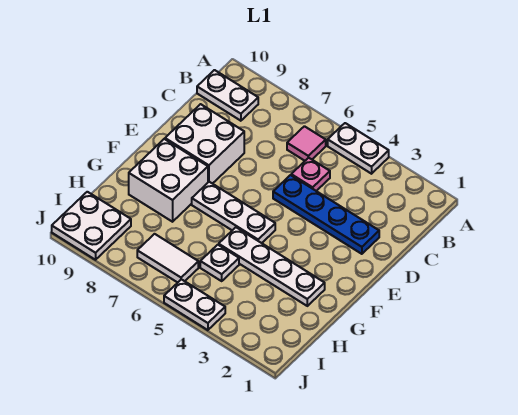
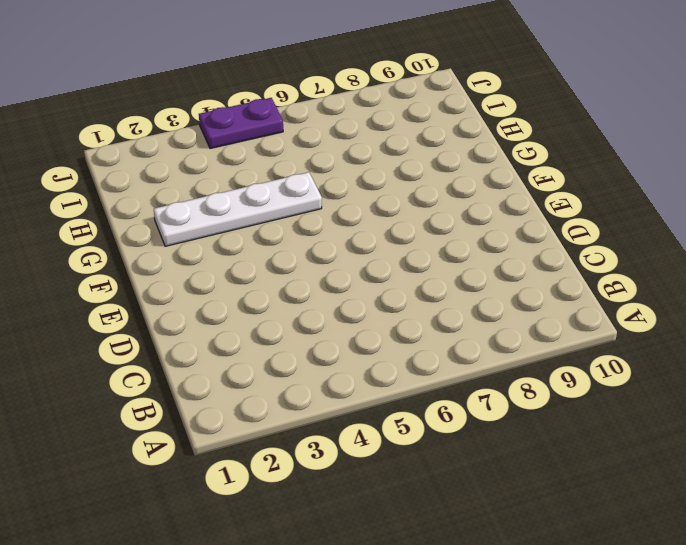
purple 1x2 plate [199,98,283,149] -> white 1x2 plate [164,279,225,330]
none -> white 1x2 plate [328,123,389,174]
none -> pink 1x1 tile [287,126,326,161]
none -> white 1x2 plate [197,70,258,121]

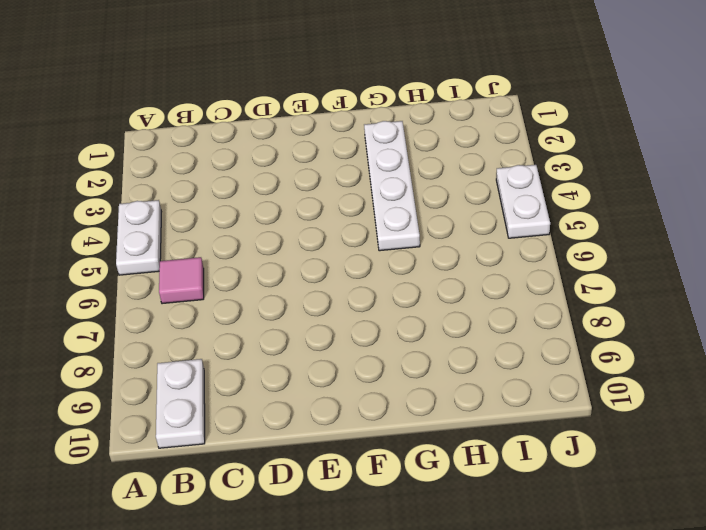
none -> pink 1x1 plate [291,158,330,191]
none -> blue 1x4 plate [273,175,379,254]
none -> white 2x2 brick [165,104,244,184]

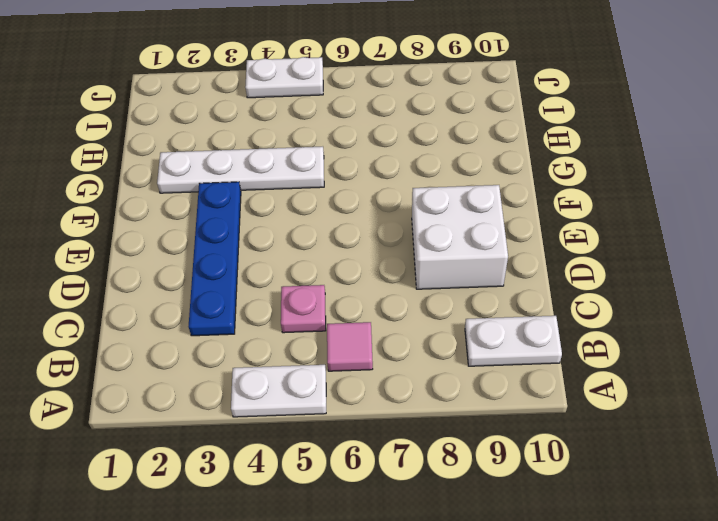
blue 1x4 plate [189,182,241,336] -> blue 1x4 plate turned to [273,175,379,254]
none -> white 1x3 plate [192,182,275,243]
none -> white 2x2 brick [129,139,208,222]
none -> white 1x1 plate [200,245,239,281]

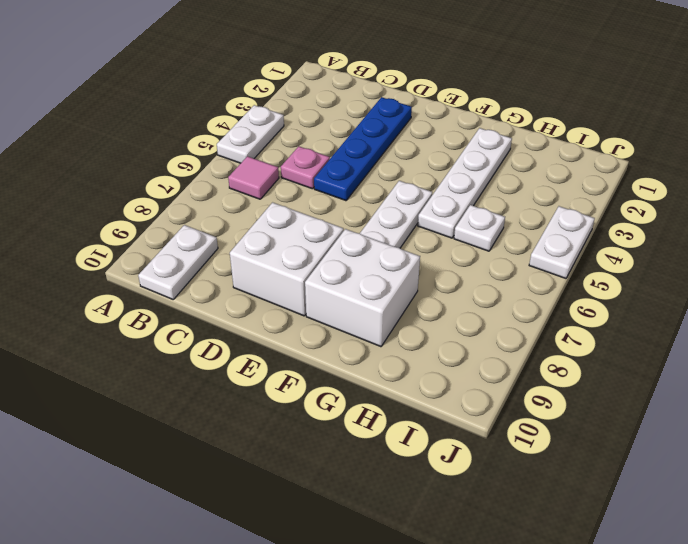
none -> white 1x2 tile [137,234,198,283]
none -> white 2x2 plate [52,192,131,260]

